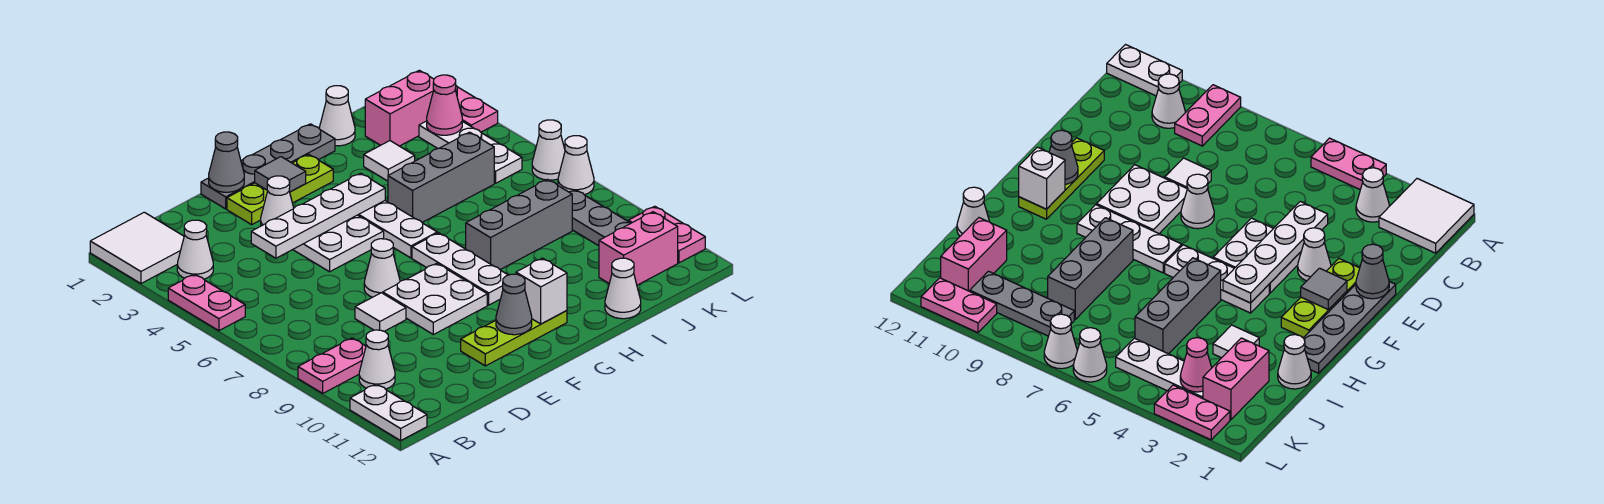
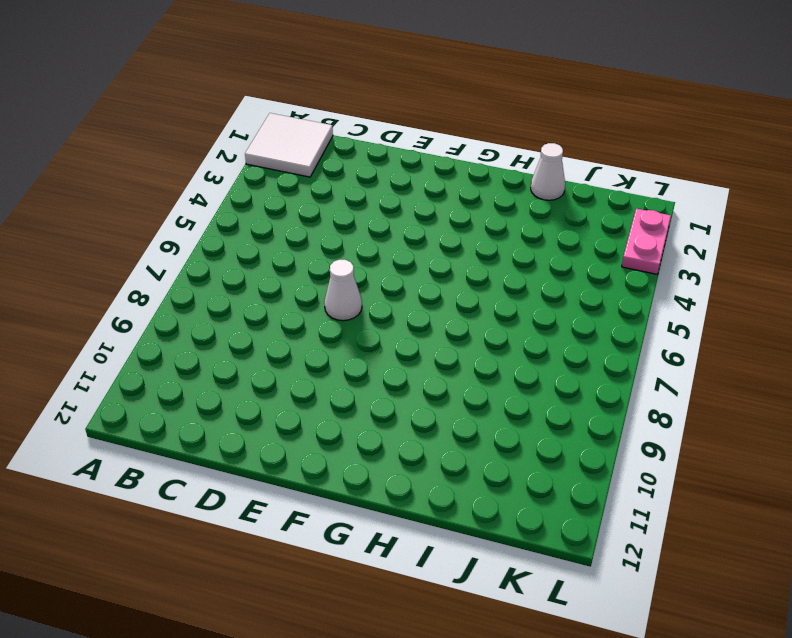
none -> pink 1x2 plate [168,274,245,331]
none -> pink 1x2 plate [298,338,366,393]
none -> white 1x2 plate [350,384,427,440]
none -> white 1x1 cone [177,220,213,279]

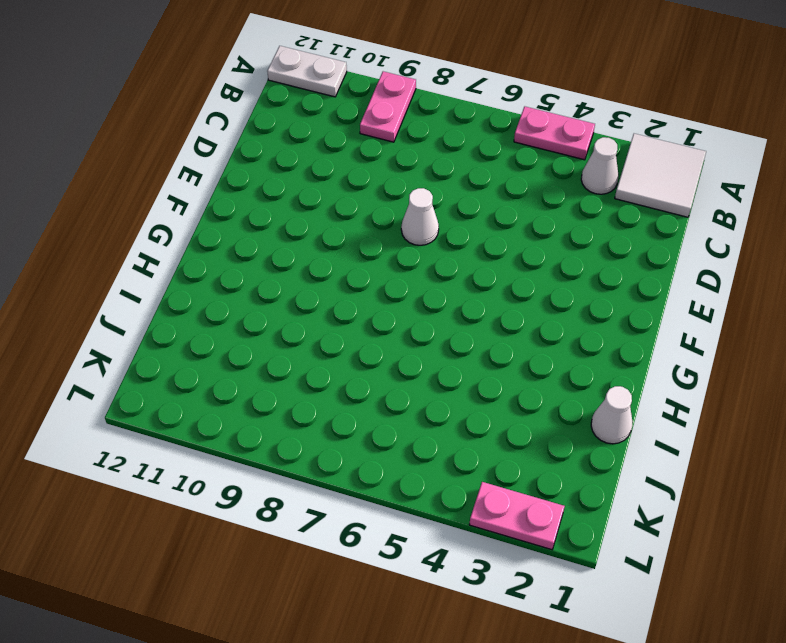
none -> white 1x1 cone [359,330,395,389]
none -> white 1x1 tile [355,293,406,331]
none -> grey 1x4 plate [201,124,335,209]
none -> lime 1x3 plate [227,154,333,225]

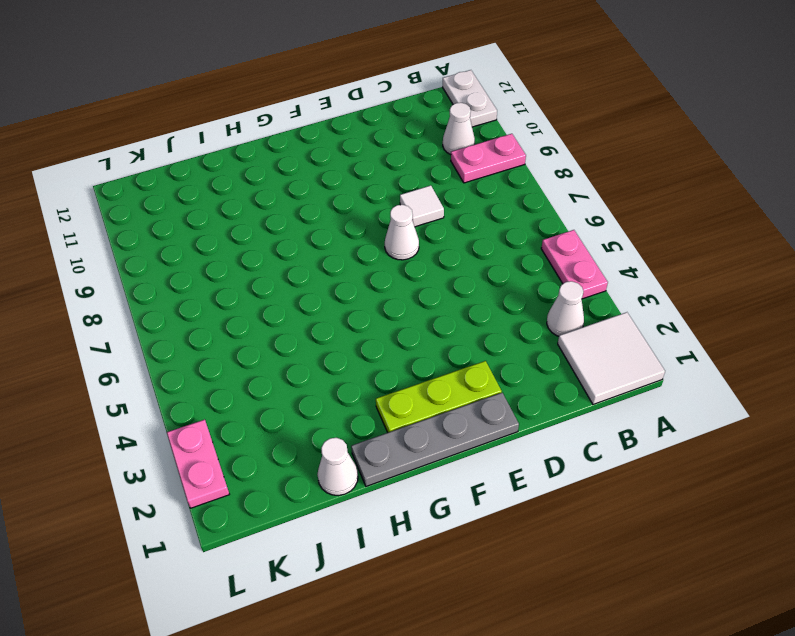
none -> white 1x1 cone [261,176,294,226]
none -> white 2x2 plate [293,215,384,272]
none -> white 2x2 plate [383,263,487,335]
none -> lime 1x3 plate [461,311,567,366]

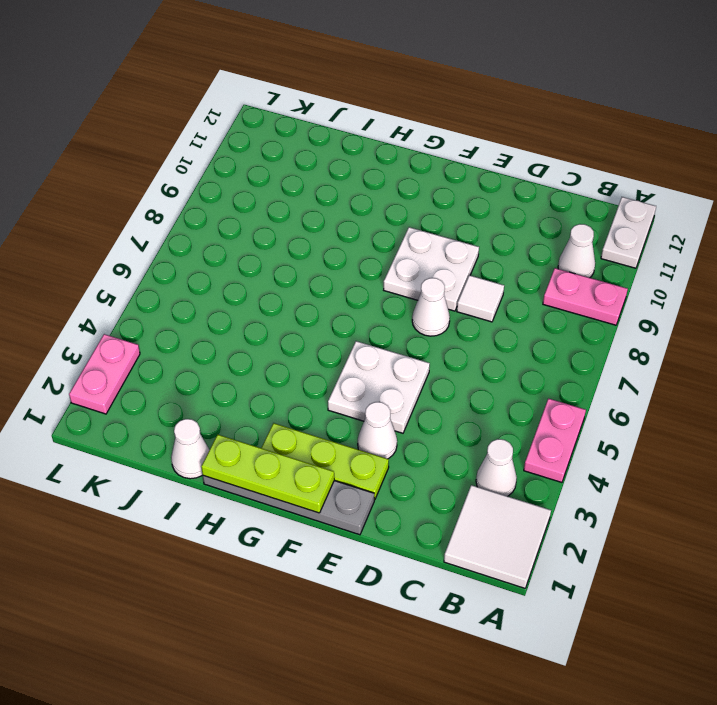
lime 1x3 plate [201,435,334,513] -> lime 1x3 plate moved to [461,311,567,366]
none -> white 1x3 plate [358,201,437,258]
none -> white 1x3 plate [412,233,508,305]
none -> grey 1x3 brick [388,132,494,222]
none -> grey 1x3 brick [466,179,572,270]

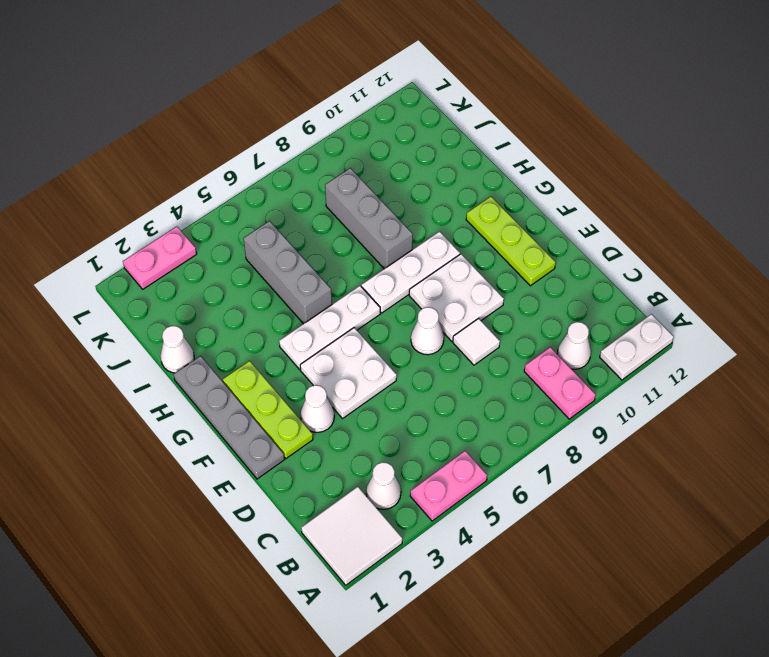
none -> white 1x1 tile [364,141,415,181]
none -> white 1x1 cone [605,258,641,319]
none -> pink 1x2 brick [365,70,434,146]
none -> pink 1x2 brick [599,212,678,285]

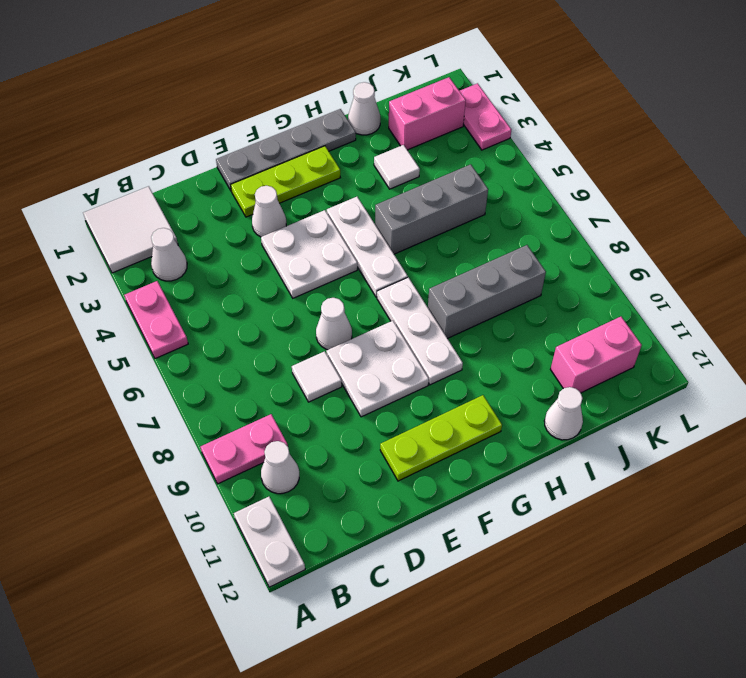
none -> white 1x3 plate [419,121,522,183]
none -> grey 1x3 plate [569,190,631,246]
none -> white 1x1 cone [532,120,565,180]
none -> white 1x1 cone [558,136,594,195]

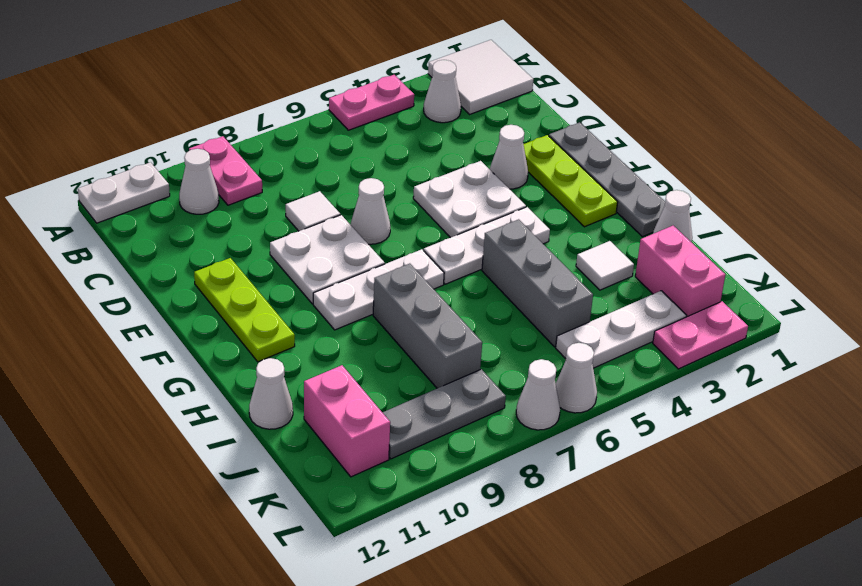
none -> pink 1x2 plate [628,206,705,263]
none -> white 1x4 plate [251,173,385,258]
none -> grey 1x1 cone [209,132,244,192]
none -> grey 1x1 tile [255,157,306,192]

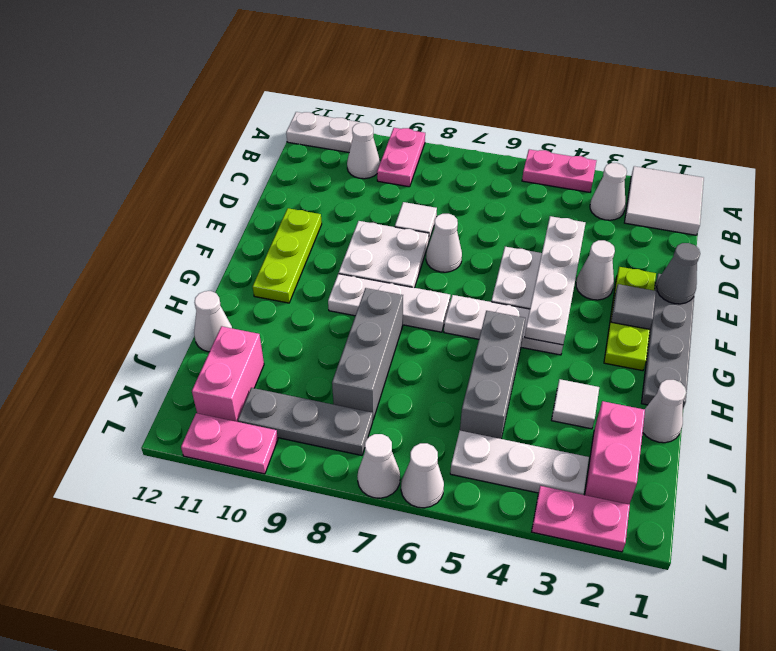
none -> grey 1x1 cone [496,274,532,335]
none -> white 1x1 brick [516,258,567,324]
none -> pink 1x1 cone [427,75,462,135]

